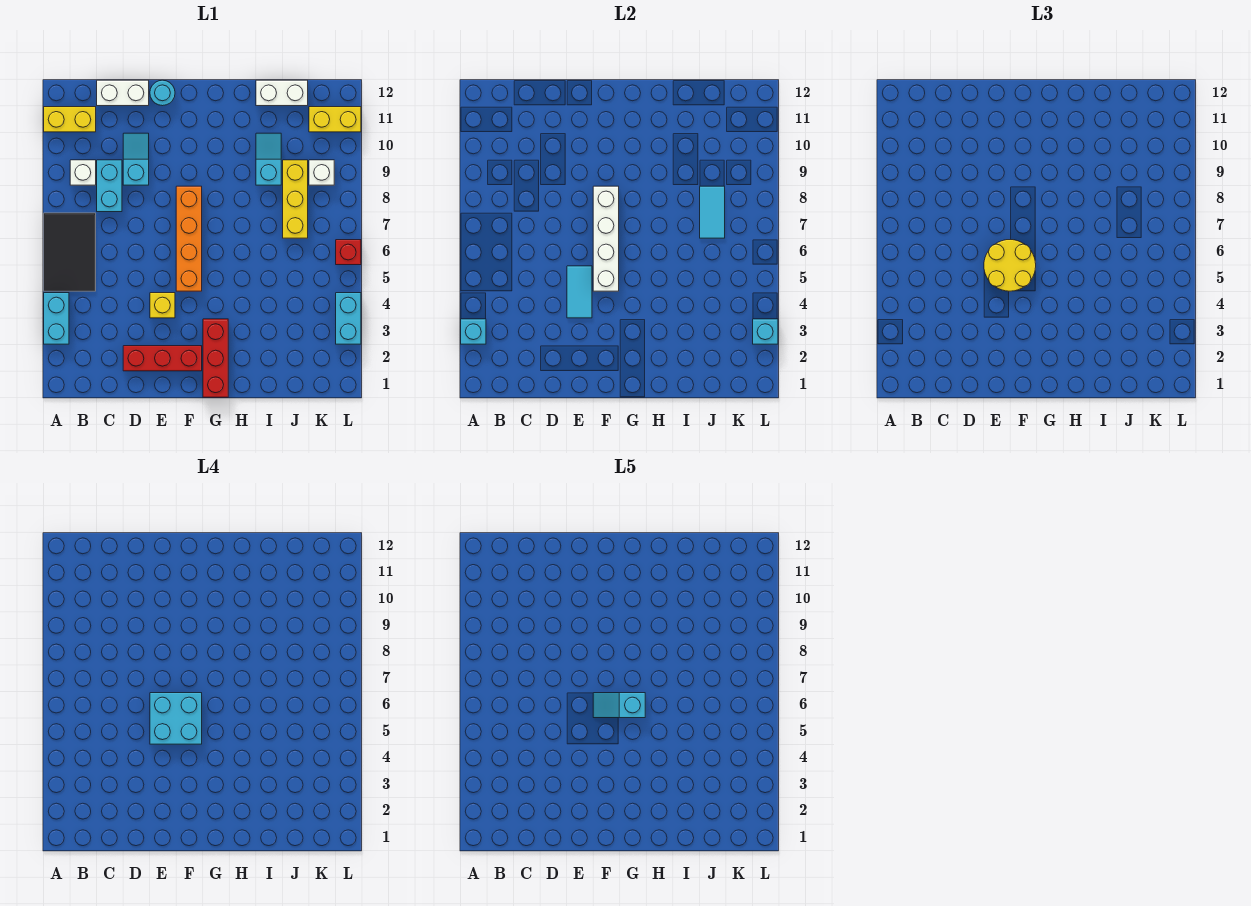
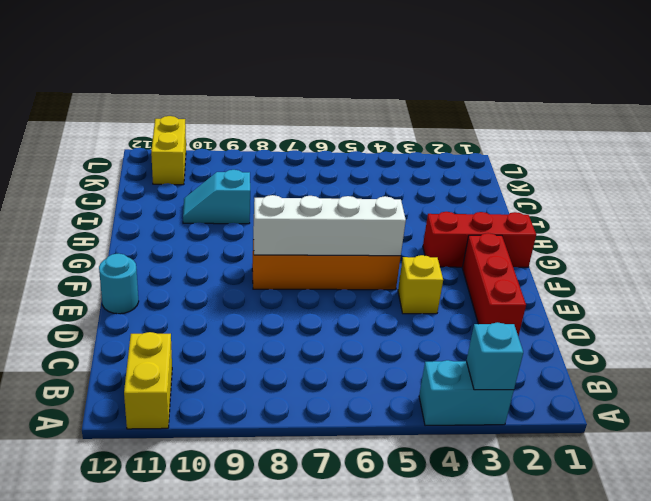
none -> black 2x3 tile [44,213,96,291]
none -> white 1x1 brick [70,160,96,185]
none -> cyan 1x2 brick [97,160,122,212]

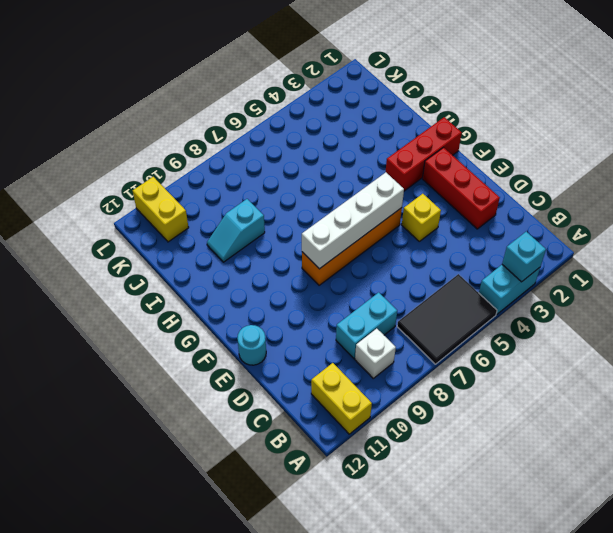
none -> white 1x2 brick [97,80,149,106]
none -> cyan 1x2 slope [123,133,149,185]
none -> white 1x2 brick [256,80,308,106]

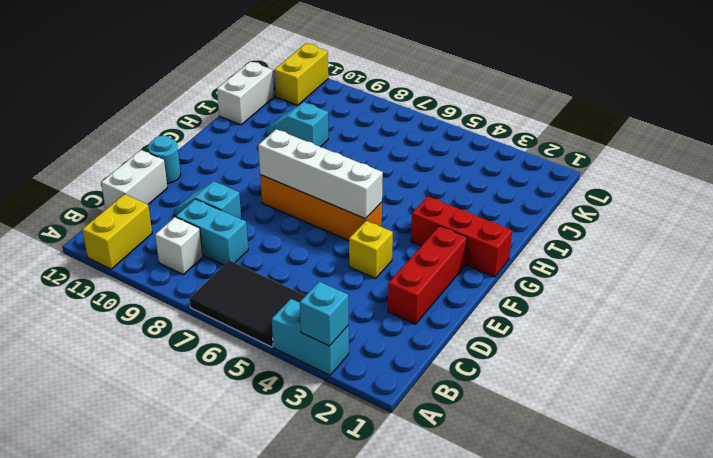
none -> yellow 1x3 brick [283,160,308,238]
none -> white 1x1 brick [309,160,334,185]
none -> cyan 1x2 brick [336,293,361,344]

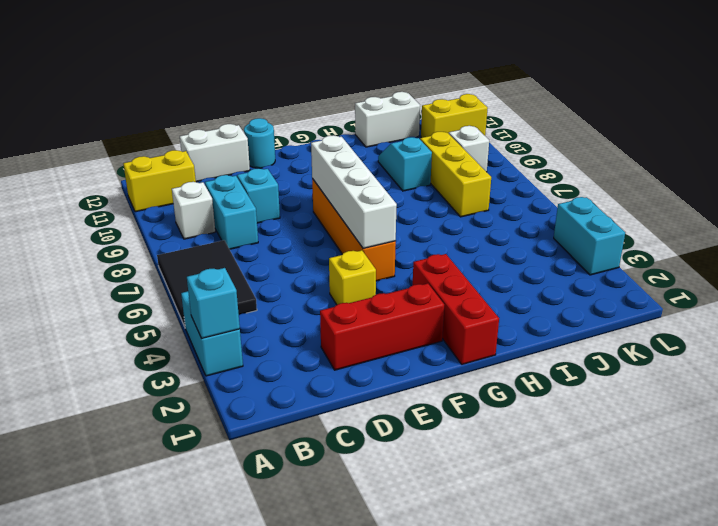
none -> red 1x1 brick [336,240,361,265]
none -> cyan 1x2 tile [567,266,592,318]
none -> cyan 1x2 tile [700,186,725,238]

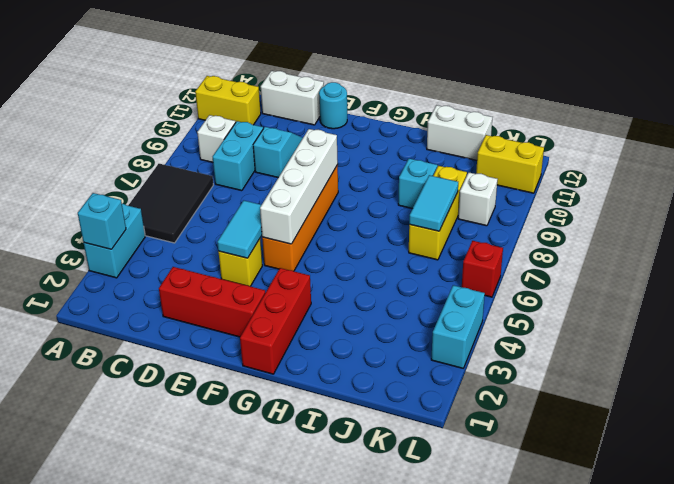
none -> cyan 1x1 brick [753,319,778,344]
none -> yellow 2x2 round brick [984,240,1036,291]
none -> cyan 2x2 brick [150,693,202,744]

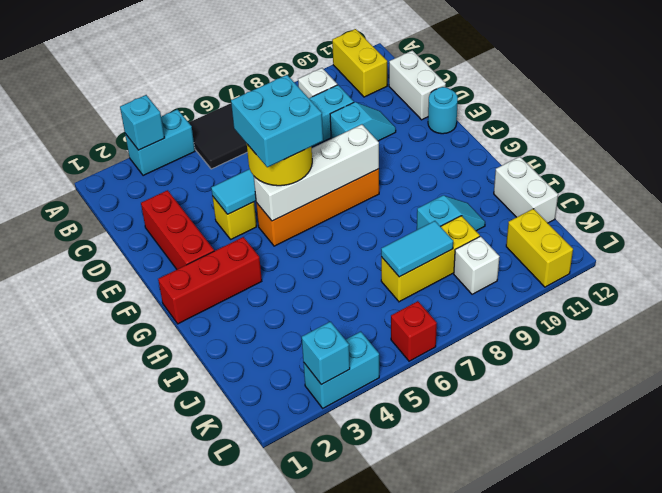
none -> cyan 1x2 slope [593,693,645,718]

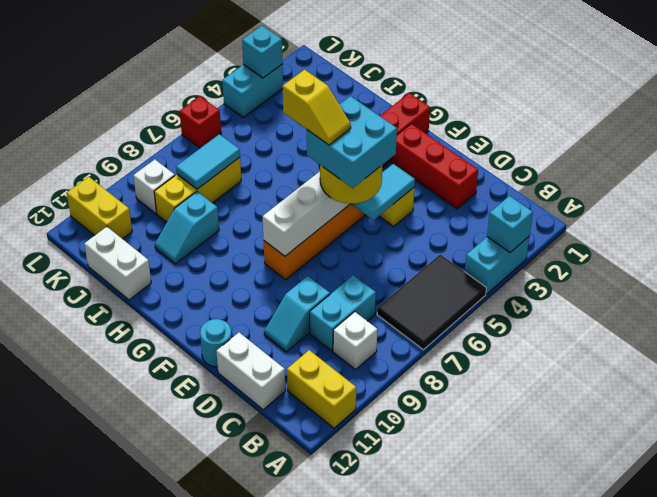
yellow 1x2 slope [283,70,351,145] -> cyan 1x2 slope [593,693,645,718]

